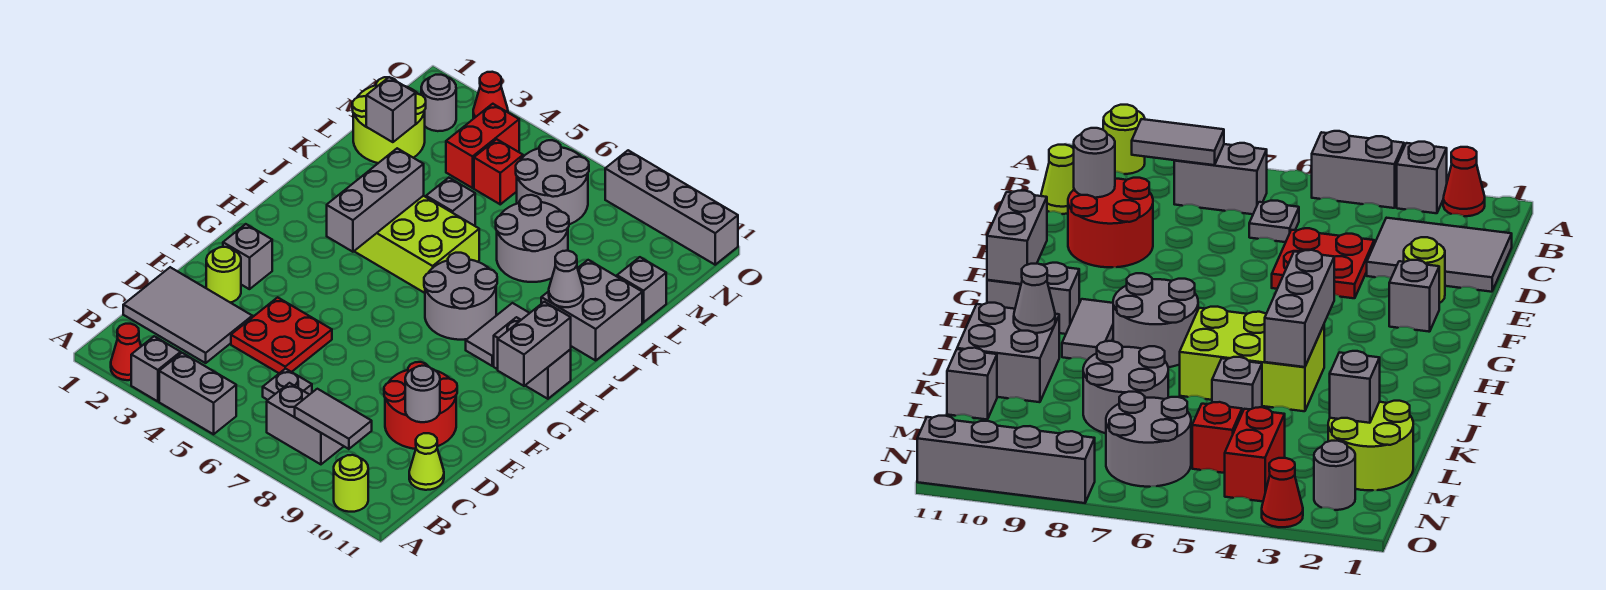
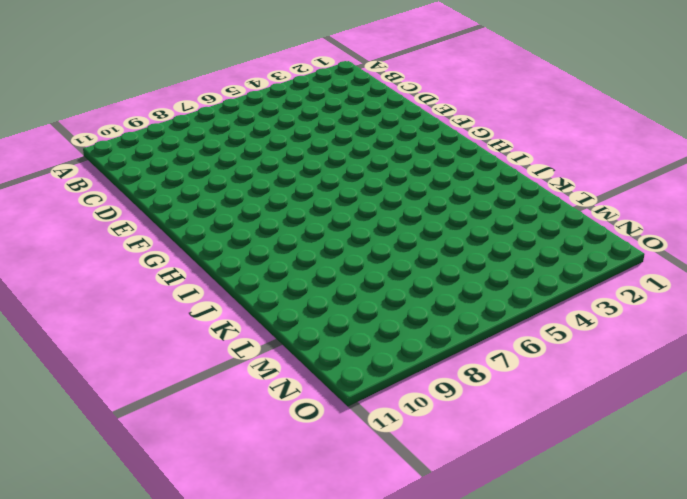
none -> red 1x1 cone [111,324,141,380]
none -> grey 1x1 brick [131,336,181,401]
none -> grey 1x2 brick [159,353,236,434]
none -> lime 1x1 round brick [334,455,368,512]

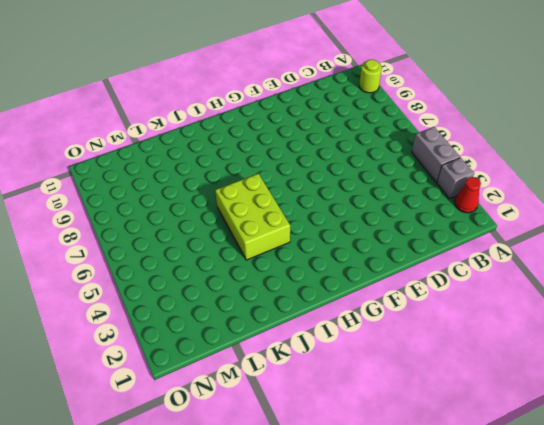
none -> grey 1x2 brick [267,383,344,464]
none -> grey 2x3 tile [123,267,252,363]
none -> grey 1x1 plate [263,368,312,400]
none -> lime 1x1 cone [409,433,444,490]

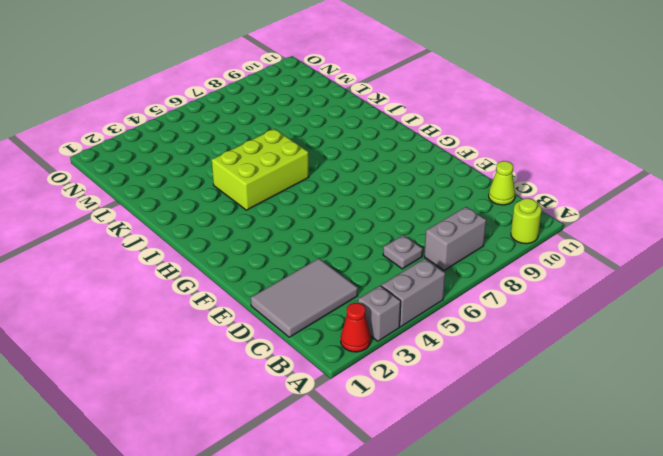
none -> red 2x2 plate [231,297,332,373]
none -> red 2x2 round brick [384,362,457,449]
none -> lime 1x1 round brick [206,247,241,303]
none -> grey 1x1 brick [223,224,272,289]

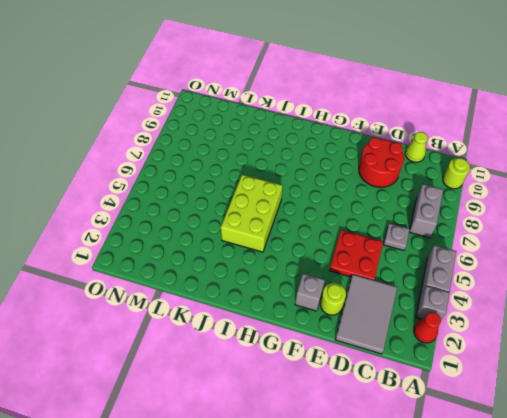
none -> grey 2x2 round brick [424,253,497,340]
none -> grey 1x2 tile [466,303,529,366]
none -> grey 1x2 brick [494,317,571,399]
none -> grey 2x2 brick [541,260,642,360]

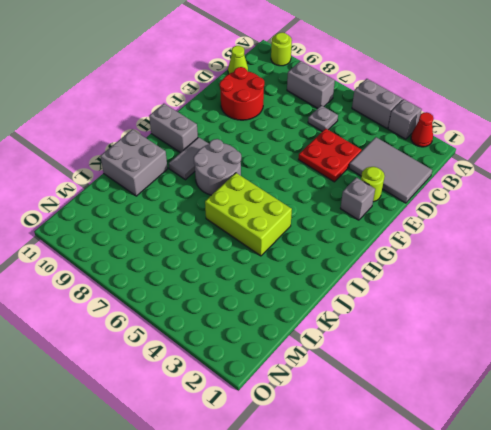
none -> grey 1x1 brick [426,178,475,225]
none -> grey 2x2 round brick [496,195,569,282]
none -> lime 2x2 round brick [352,77,426,163]
none -> grey 1x1 brick [617,257,666,322]

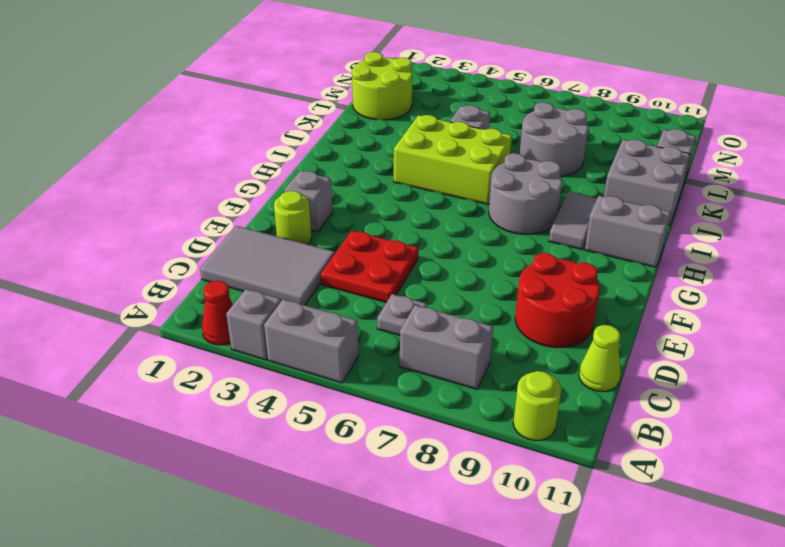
none -> red 1x2 brick [446,104,519,188]
none -> red 1x1 brick [474,139,523,204]
none -> grey 2x2 round brick [516,140,589,224]
none -> grey 1x1 round brick [421,75,456,131]

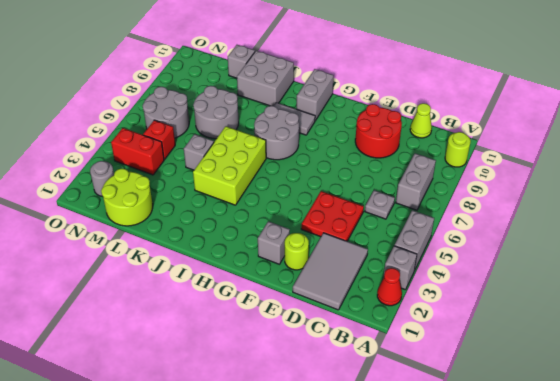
none -> red 1x1 cone [473,72,508,118]
none -> grey 1x4 brick [605,150,738,265]
none -> grey 1x2 tile [295,389,372,449]
none -> grey 1x1 round brick [405,366,440,422]

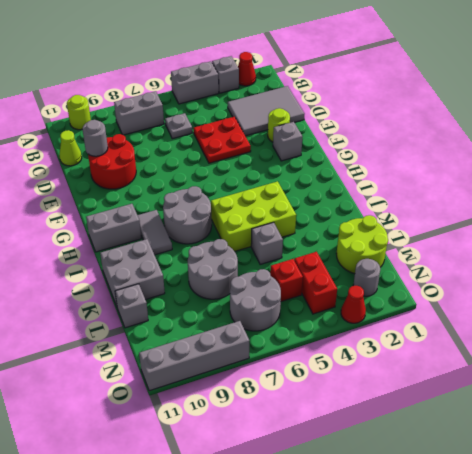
none -> grey 1x2 tile [295,389,372,449]
none -> grey 1x2 brick [498,302,571,386]
none -> grey 1x3 brick [327,148,424,252]
none -> grey 1x1 cone [549,251,583,307]

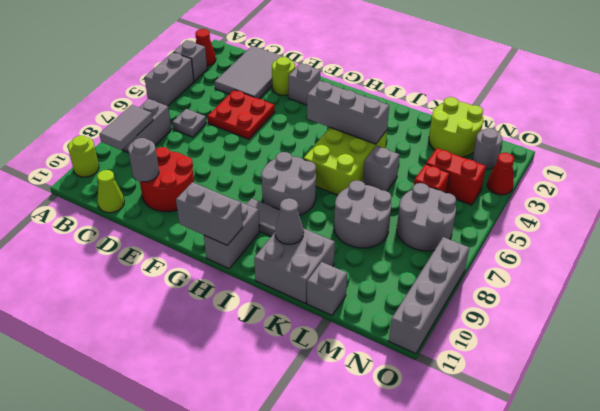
none -> grey 1x1 brick [366,77,416,142]

